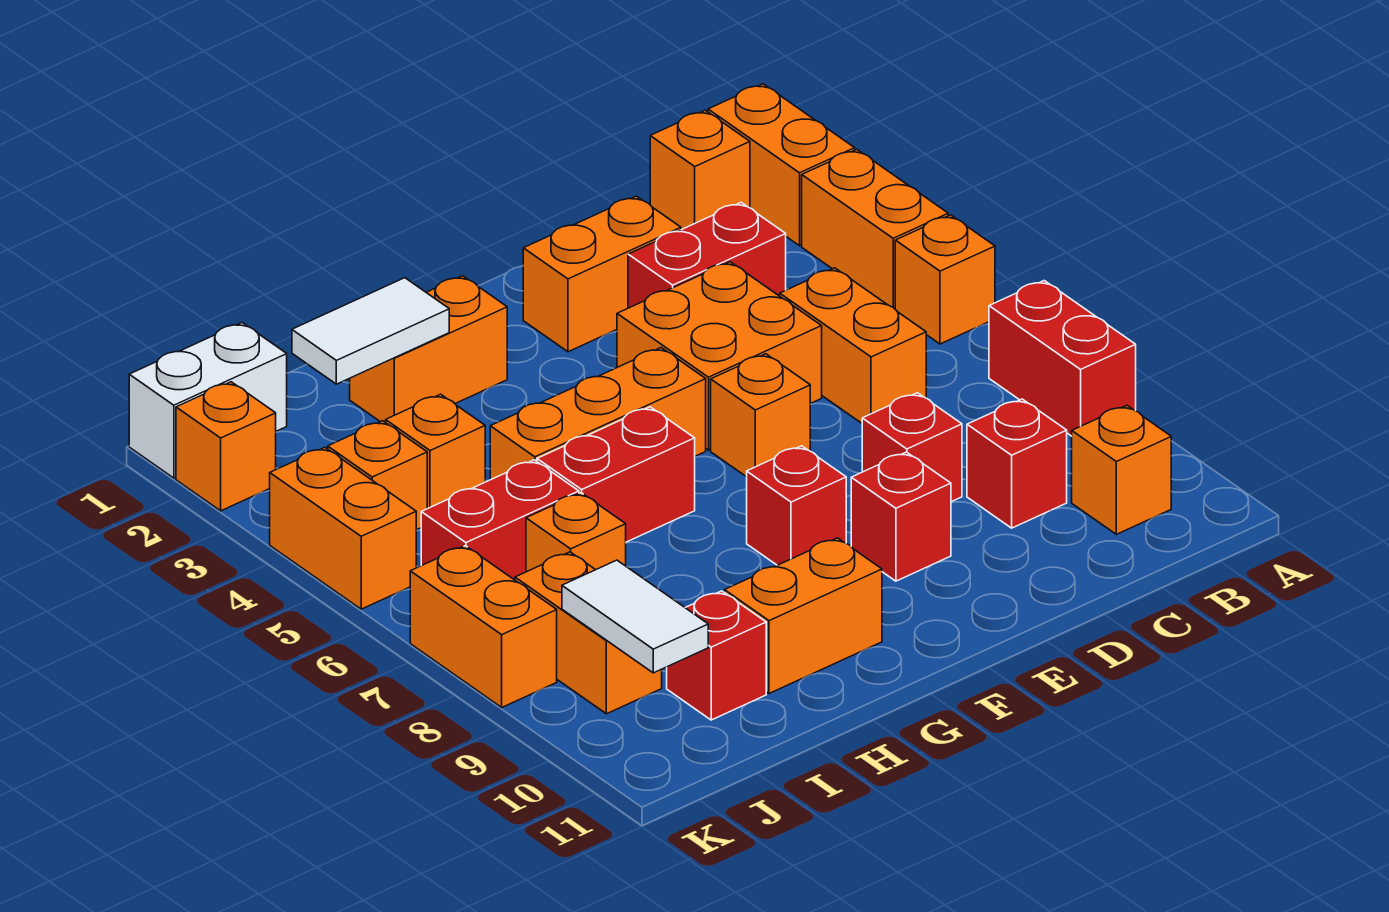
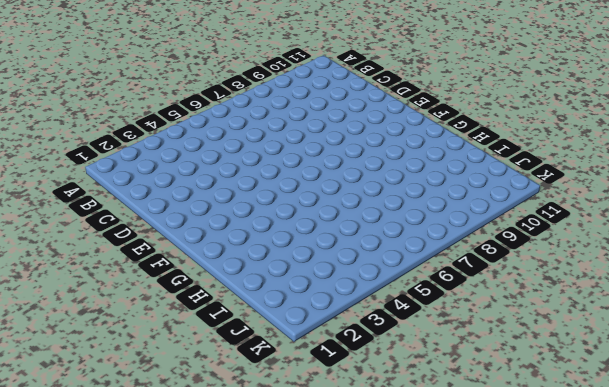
none -> orange 1x2 brick [708,84,855,246]
none -> orange 1x2 brick [802,149,948,309]
none -> orange 1x1 brick [895,215,995,344]
none -> red 1x2 brick [989,281,1136,436]

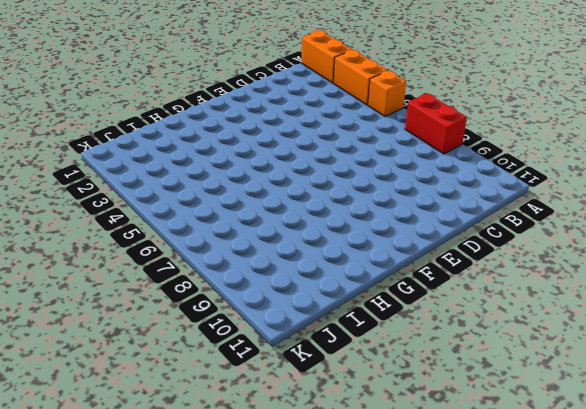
none -> orange 1x1 brick [650,110,750,230]
none -> orange 1x1 brick [1072,405,1171,534]
none -> red 1x2 brick [628,203,786,308]
none -> orange 1x2 brick [780,268,926,423]

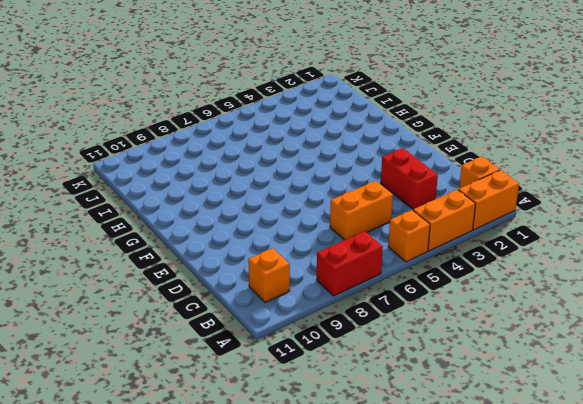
none -> red 1x1 brick [967,399,1067,528]
none -> orange 1x2 brick [523,196,681,352]
none -> orange 2x2 brick [617,262,822,450]
none -> red 1x1 brick [862,393,962,502]

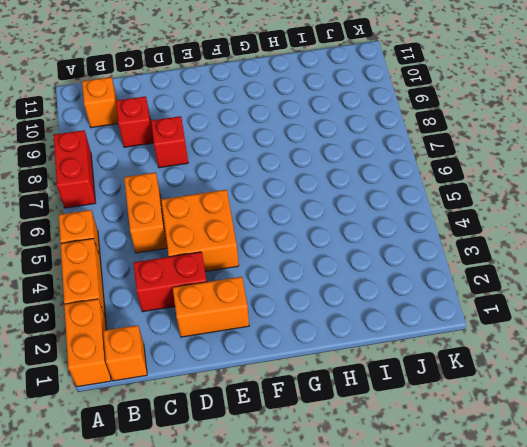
none -> orange 1x1 brick [711,354,810,477]
none -> red 1x1 brick [851,452,951,581]
none -> orange 1x3 brick [490,348,706,480]
none -> red 1x1 brick [747,446,846,565]

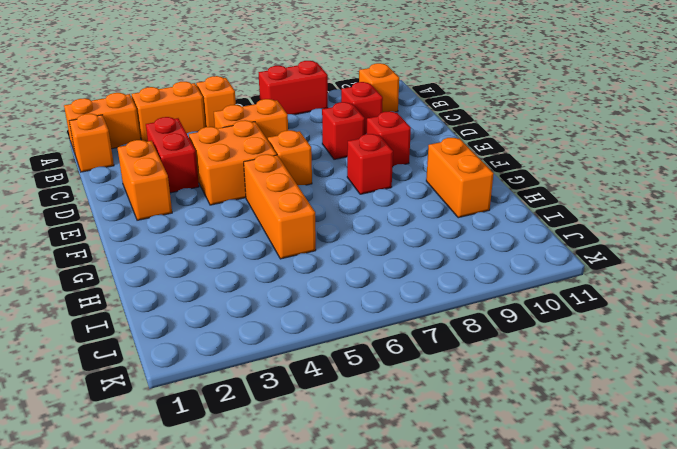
none -> orange 1x2 brick [350,276,507,423]
none -> red 1x2 brick [537,407,695,542]
none -> orange 1x1 brick [386,394,485,509]
none -> red 1x2 brick [421,460,579,580]

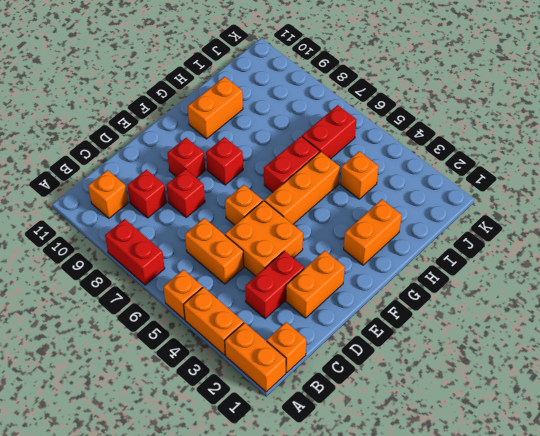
none -> orange 1x1 brick [526,493,626,572]
none -> red 1x1 brick [667,591,766,720]
none -> white 1x2 brick [129,323,287,478]
none -> orange 1x1 brick [328,421,427,530]

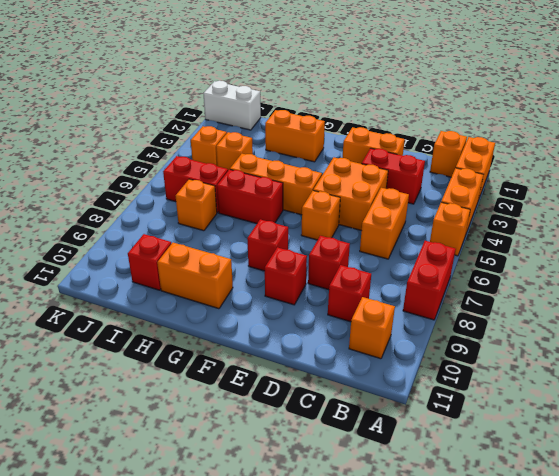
none -> orange 1x2 brick [515,552,662,714]
none -> orange 1x1 brick [176,382,276,511]
none -> orange 1x2 brick [270,447,416,609]
none -> orange 1x2 brick [410,546,557,707]

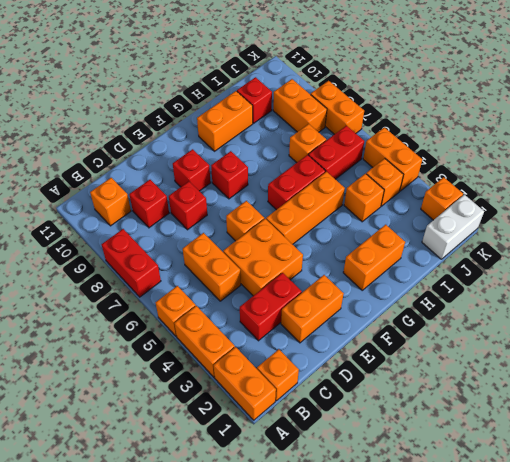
none -> white 1x2 tile [292,278,449,384]
none -> white 1x2 tile [562,560,708,673]

